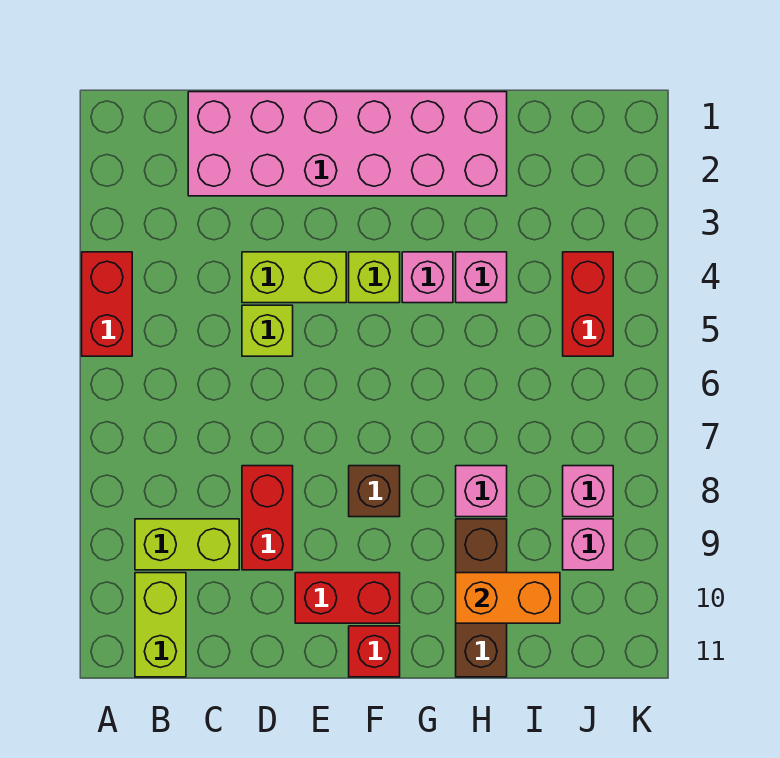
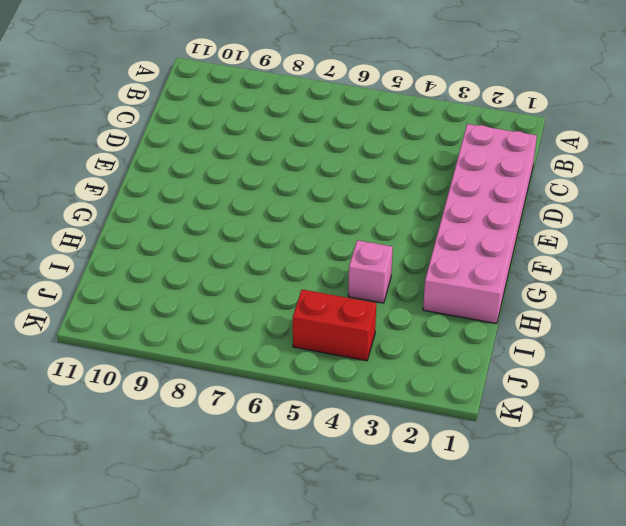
none -> red 1x2 brick [82,252,132,356]
none -> lime 1x2 brick [135,519,239,570]
none -> lime 1x2 brick [135,573,186,677]

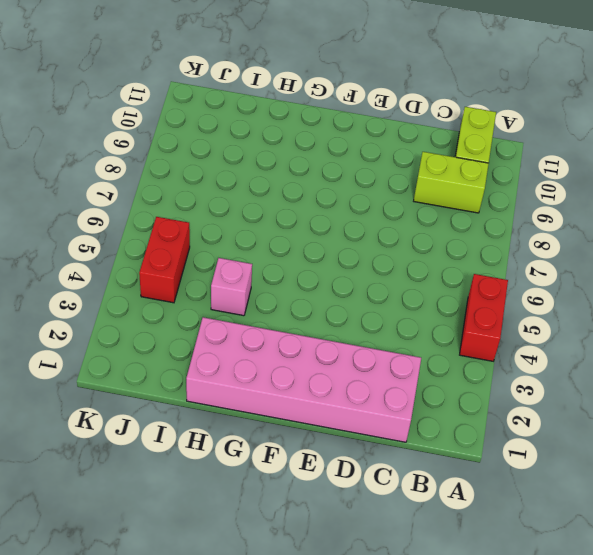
none -> lime 1x2 brick [242,252,346,303]
none -> lime 1x1 brick [242,305,293,356]
none -> red 1x2 brick [242,466,293,570]

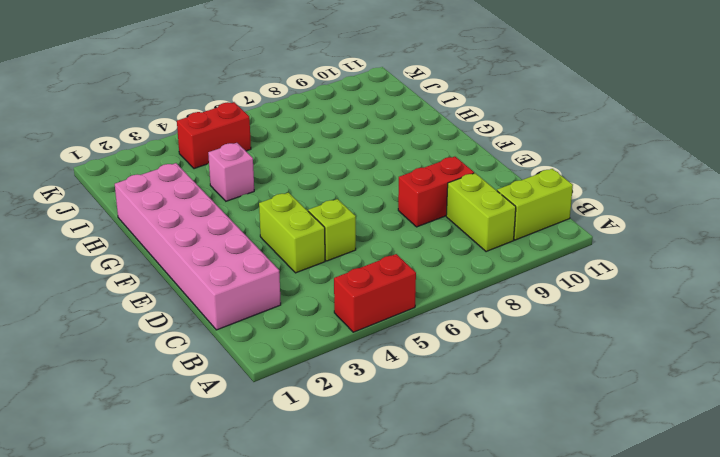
none -> red 1x2 brick [295,573,400,623]
none -> lime 1x1 brick [349,252,400,303]
none -> brown 1x1 brick [349,466,400,517]

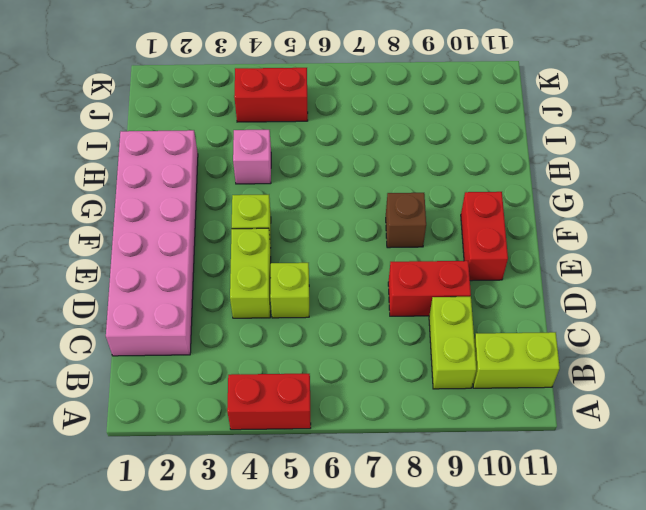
none -> red 1x1 brick [349,626,400,677]
none -> pink 1x1 brick [402,252,453,303]
none -> pink 1x1 brick [456,466,507,517]

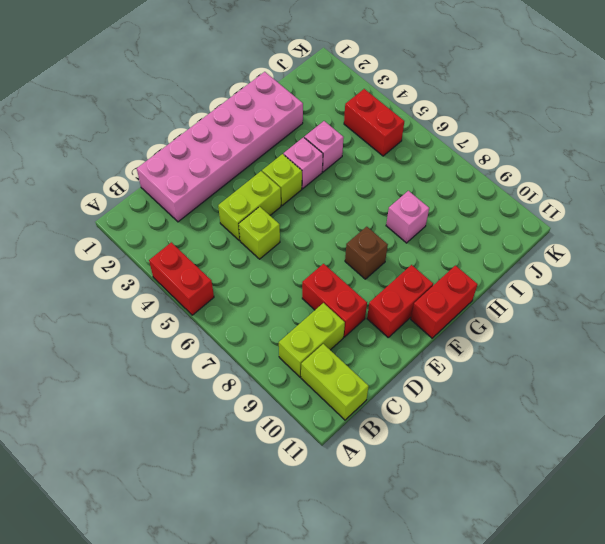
red 1x2 brick [411,266,478,338] -> red 1x1 brick [349,626,400,677]
none -> brown 1x3 brick [456,519,507,677]
none -> pink 1x1 brick [563,466,613,517]
none -> pink 1x1 brick [563,519,613,570]

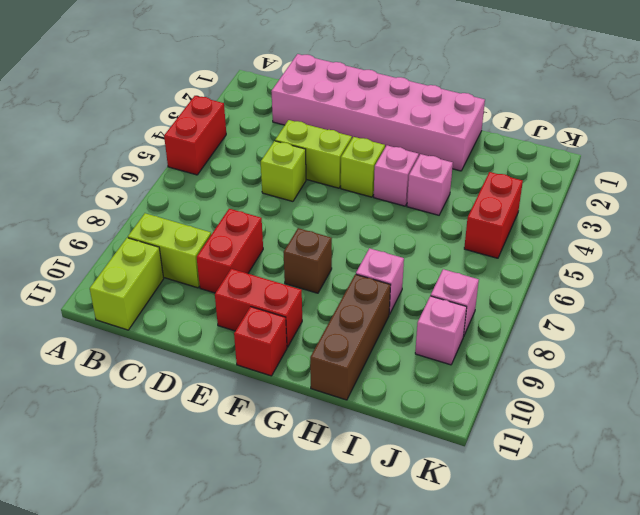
none -> orange 1x2 brick [456,573,560,623]

